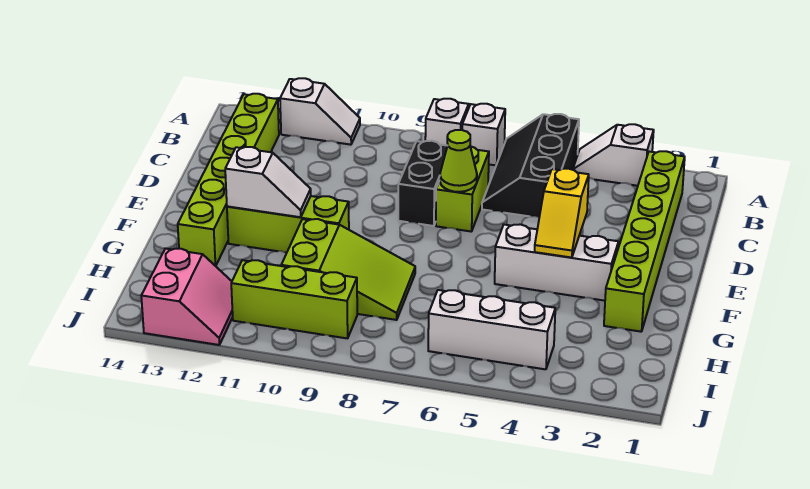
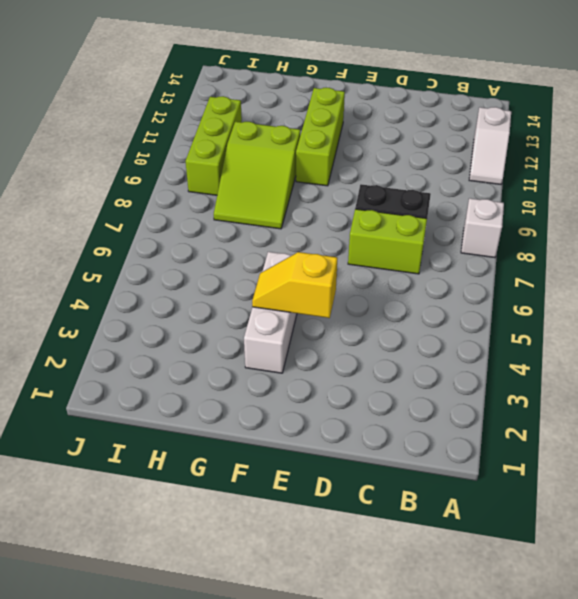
none -> white 1x2 slope [573,124,654,186]
none -> black 2x3 slope [482,114,579,217]
none -> white 1x1 brick [462,104,505,165]

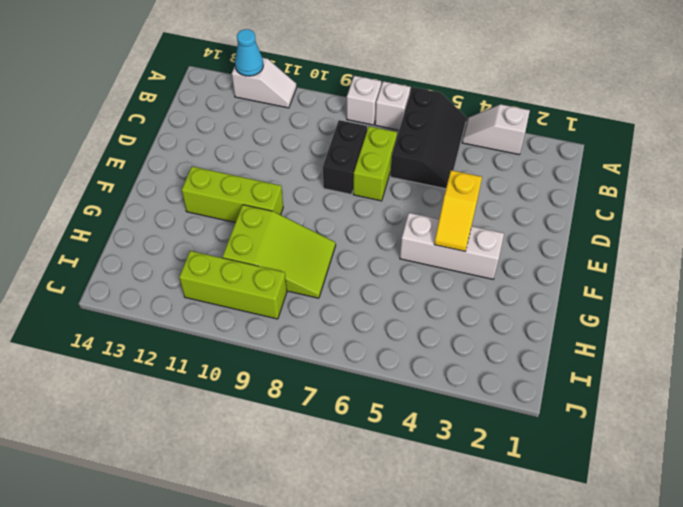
black 2x3 slope [390,87,467,189] -> black 2x3 slope turned to [482,114,579,217]
cyan 1x1 cone [235,29,263,76] -> none
none -> lime 1x6 brick [604,151,685,332]
none -> lime 1x6 brick [178,94,279,266]
none -> white 1x3 brick [428,290,555,369]

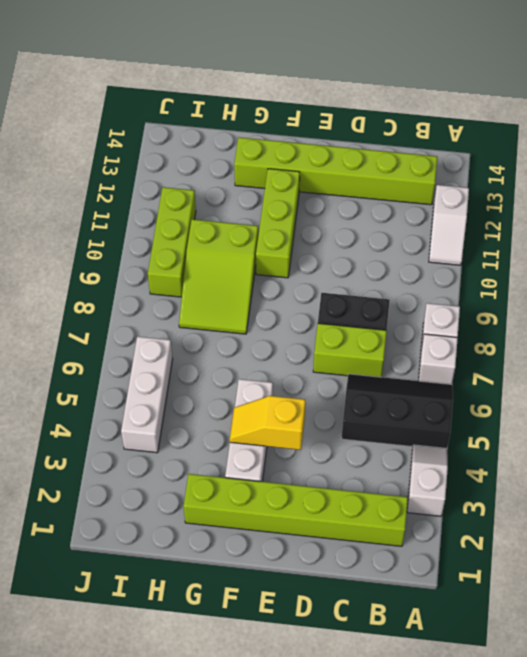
none -> pink 2x2 slope [141,249,233,345]
none -> lime 1x1 cone [440,130,477,192]
none -> white 1x2 slope [225,147,311,217]

